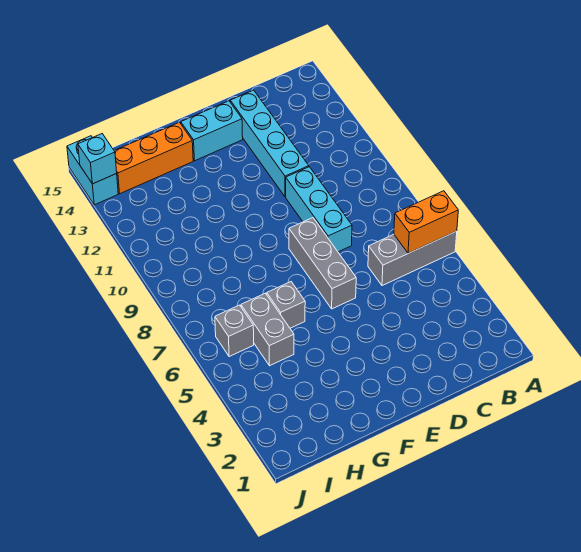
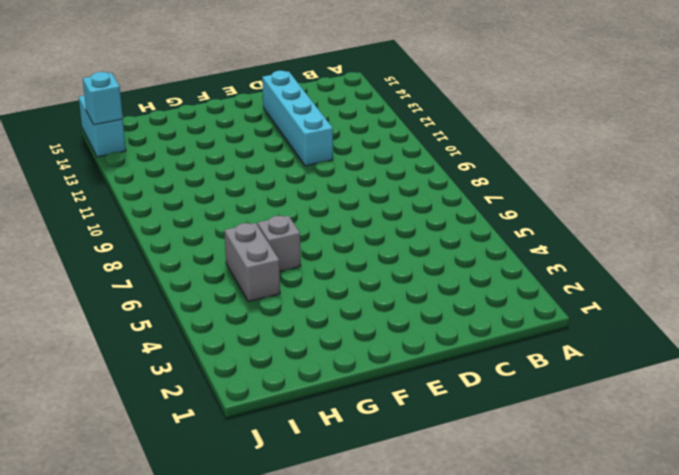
none -> grey 1x3 brick [368,231,457,286]
none -> cyan 1x3 brick [286,167,352,252]
none -> grey 1x3 brick [289,218,356,309]

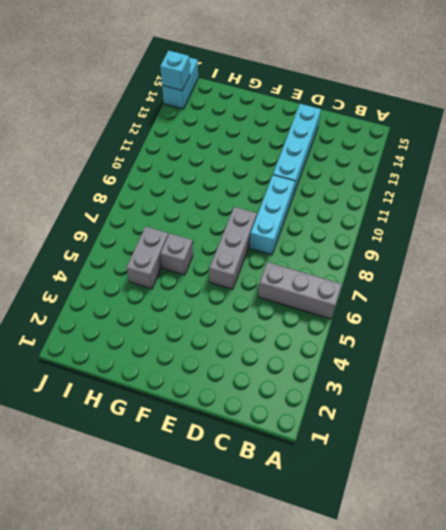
none -> cyan 1x2 brick [181,101,243,161]
none -> orange 1x3 brick [114,122,193,194]
none -> grey 1x1 brick [215,305,254,357]

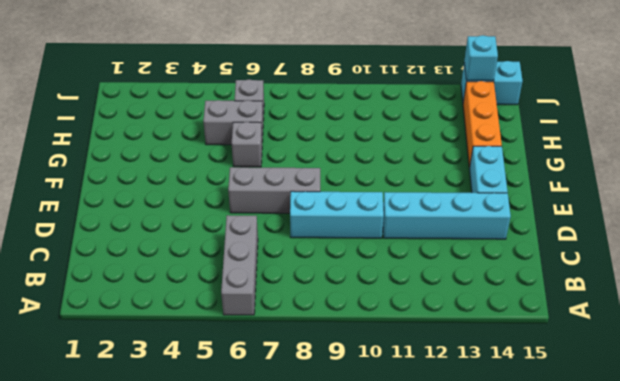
none -> orange 1x2 brick [394,191,458,253]

